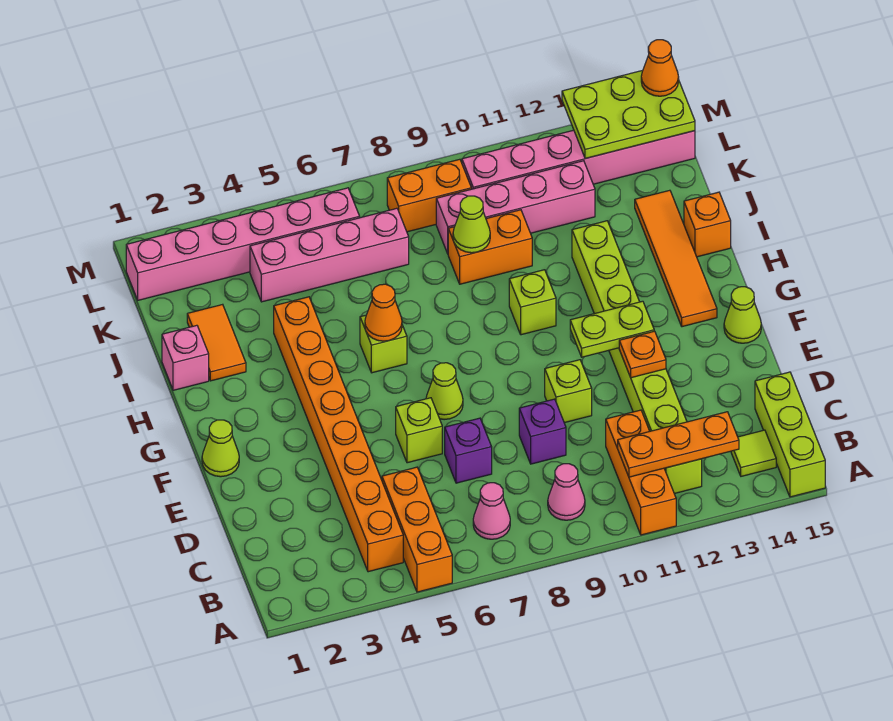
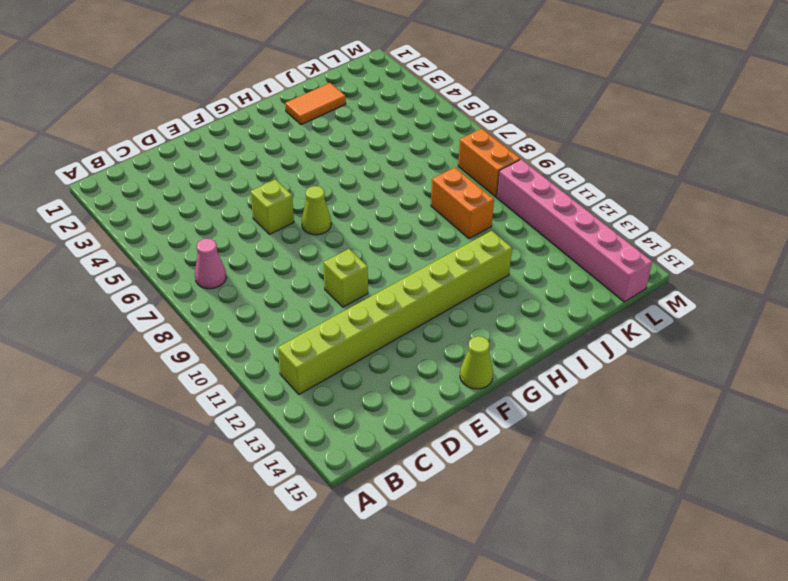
none -> orange 1x3 brick [382,467,452,592]
none -> orange 1x3 brick [606,410,676,535]
none -> lime 1x3 brick [755,372,825,497]
none -> orange 1x8 brick [274,297,403,572]

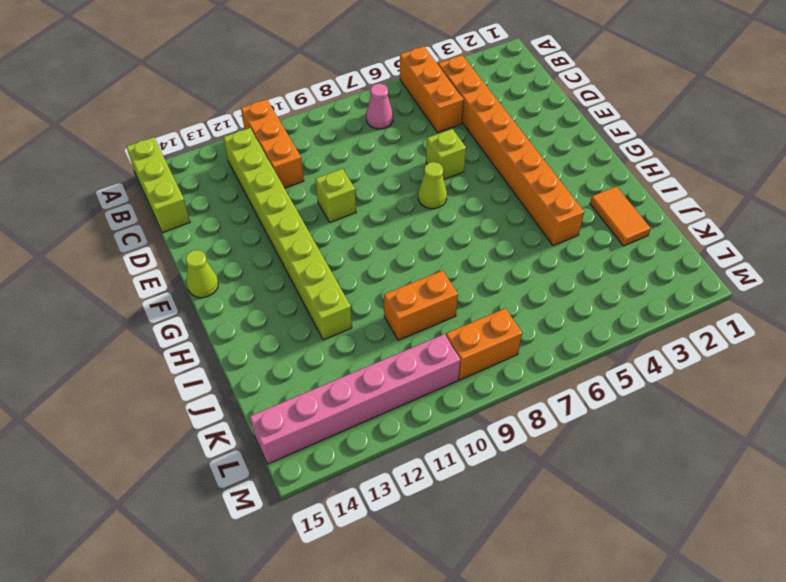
none -> pink 1x1 cone [548,464,585,520]
none -> lime 1x1 tile [731,430,776,476]
none -> purple 1x1 brick [445,418,492,483]
none -> purple 1x1 brick [519,399,566,464]

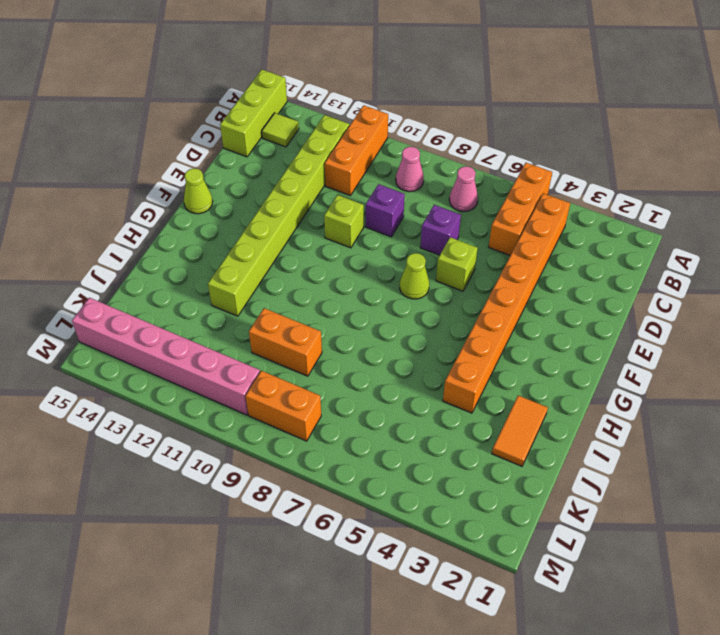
none -> lime 1x1 cone [202,420,239,477]
none -> orange 1x4 tile [635,190,717,327]
none -> lime 1x1 brick [360,315,407,373]
none -> lime 1x1 brick [509,270,556,335]

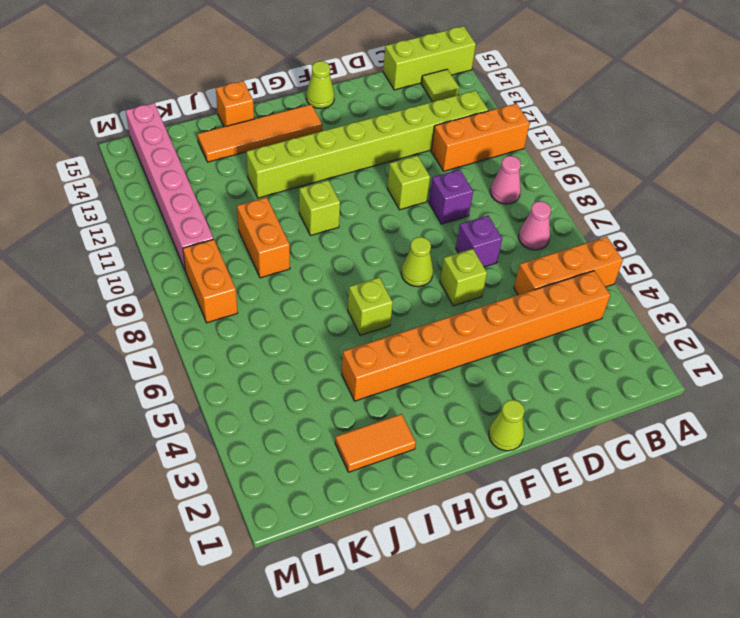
none -> pink 1x1 brick [162,325,209,390]
none -> pink 1x4 brick [250,208,409,302]
none -> pink 1x4 brick [436,161,595,253]
none -> pink 1x6 brick [126,188,360,300]

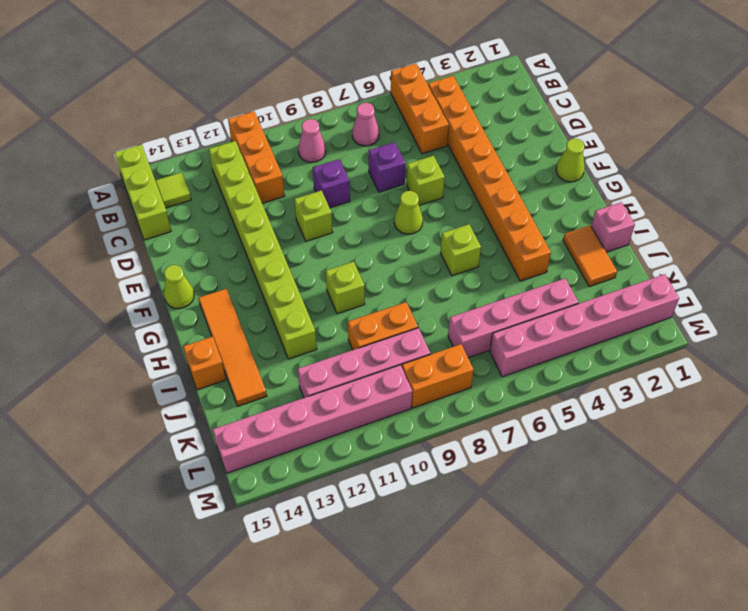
none -> orange 1x3 plate [618,412,739,477]
none -> orange 1x1 plate [619,331,666,378]
none -> lime 1x2 plate [570,301,654,357]
none -> orange 1x1 cone [365,284,402,341]

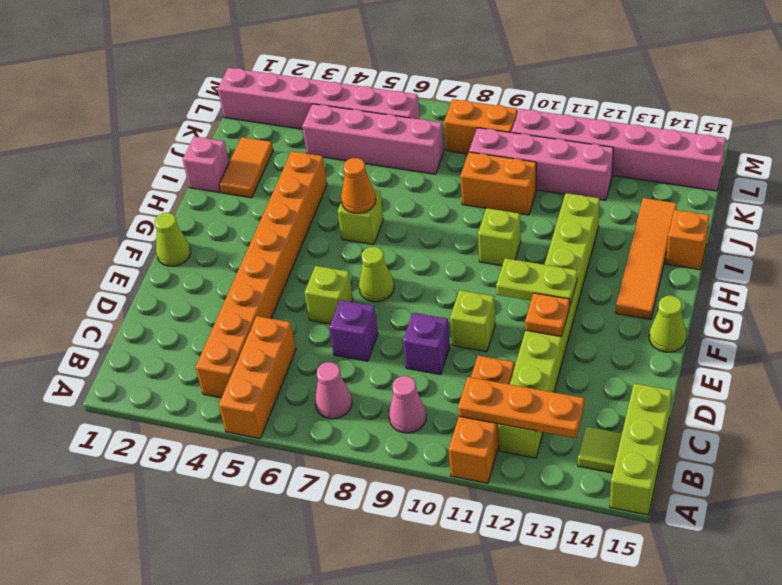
none -> lime 1x1 cone [453,196,490,253]
none -> lime 2x3 plate [562,71,695,158]
none -> orange 1x1 cone [641,40,679,96]

